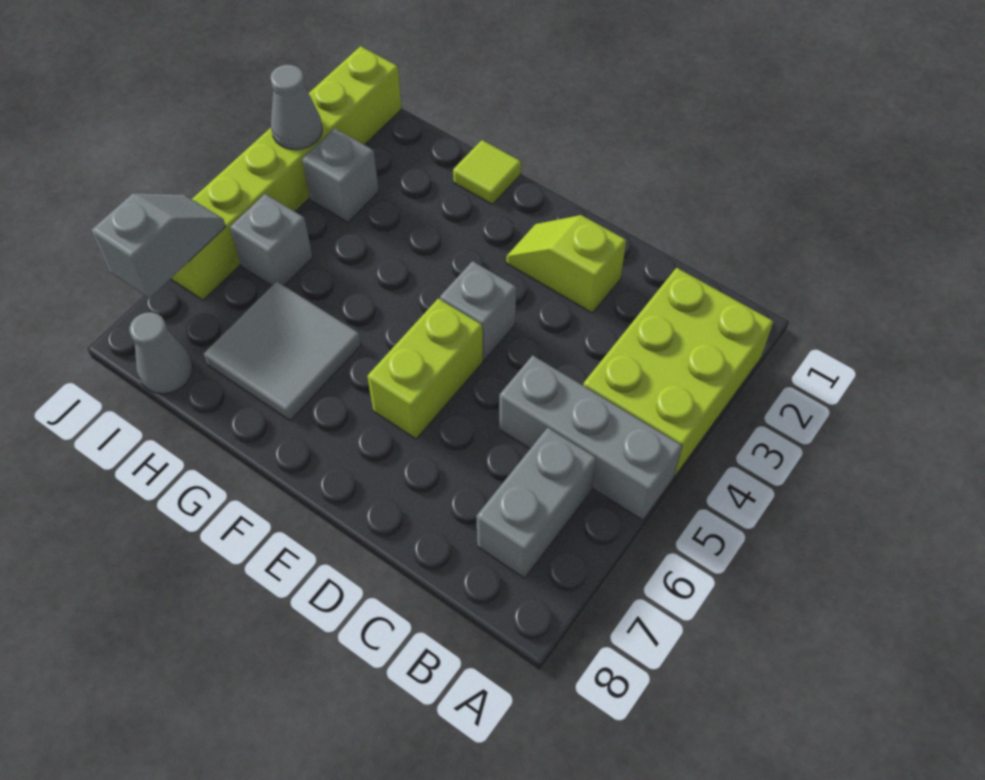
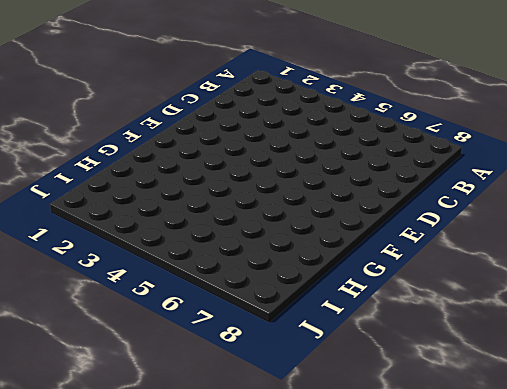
none -> lime 2x3 brick [583,268,774,477]
none -> grey 1x3 brick [499,355,682,520]
none -> grey 1x2 brick [477,428,596,578]

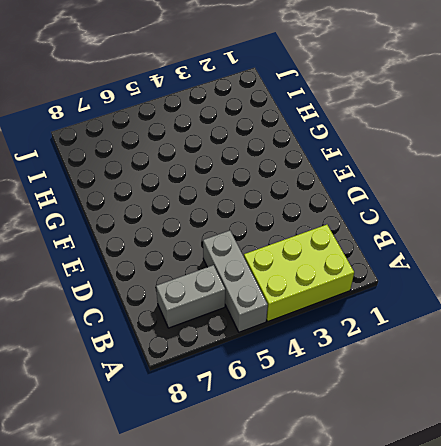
none -> lime 1x2 slope [506,215,626,313]
none -> grey 1x1 brick [440,261,516,360]
none -> lime 1x2 brick [367,298,483,439]

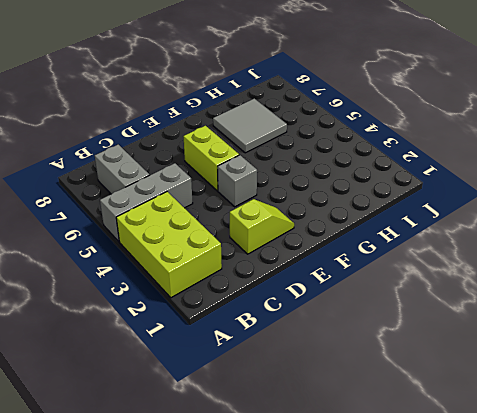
none -> lime 1x1 tile [453,140,521,204]
none -> grey 1x1 brick [302,128,379,222]
none -> grey 1x1 brick [230,194,313,286]

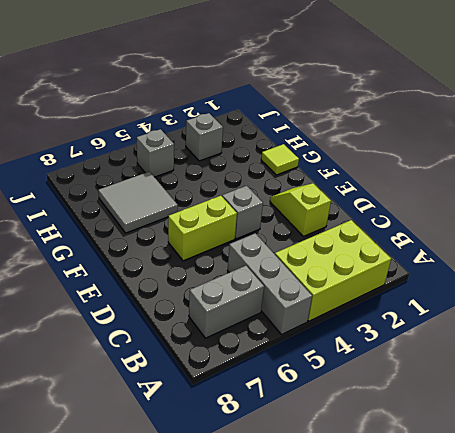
none -> grey 1x1 cone [129,312,193,394]
none -> lime 1x6 brick [171,46,402,300]
none -> grey 1x1 cone [270,65,322,150]

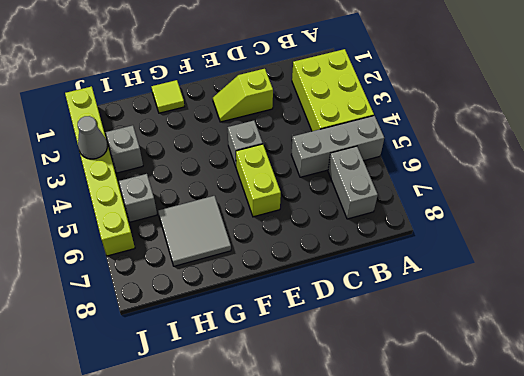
none -> grey 1x1 cone [129,312,193,394]
none -> grey 1x2 slope [92,193,226,298]

